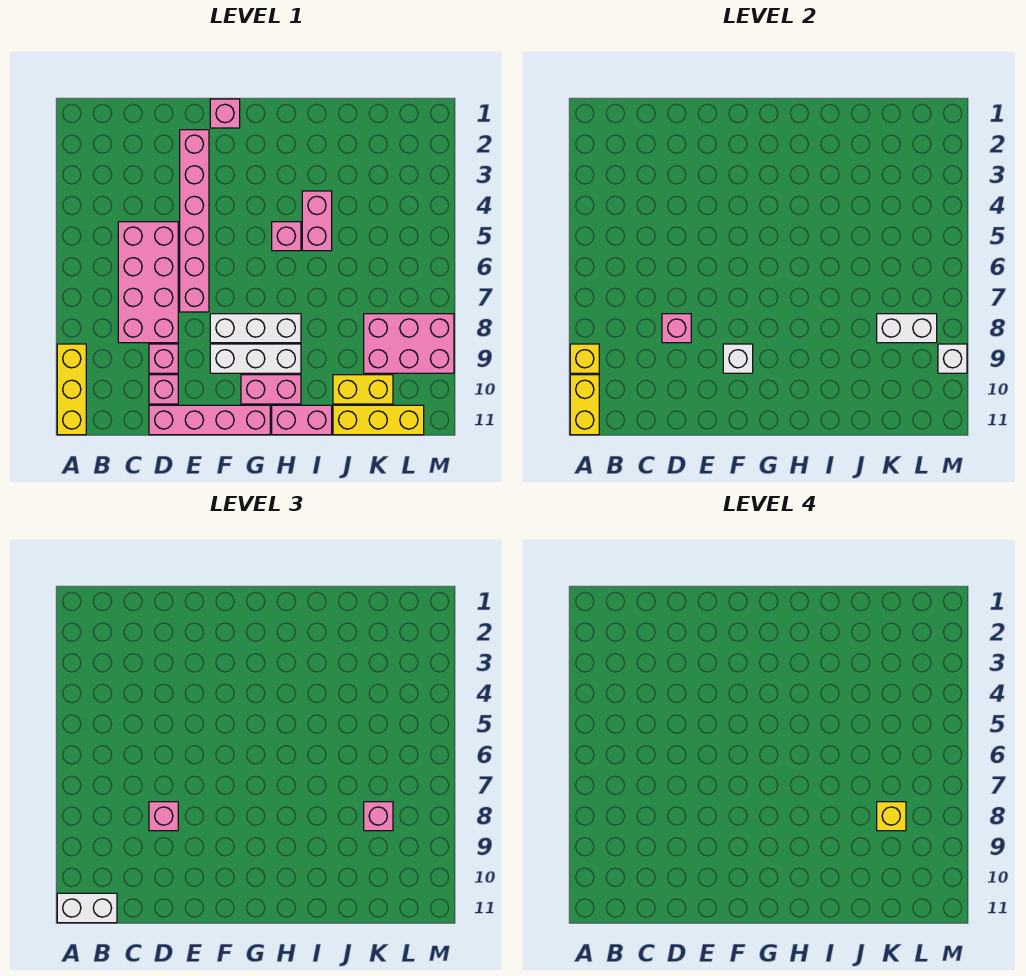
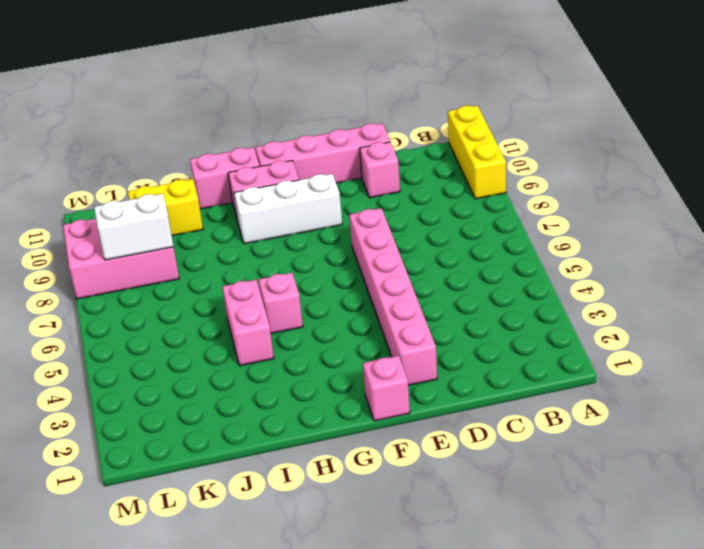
none -> pink 2x4 brick [118,222,178,343]
none -> pink 1x1 brick [149,344,178,373]
none -> white 1x3 brick [210,314,301,343]

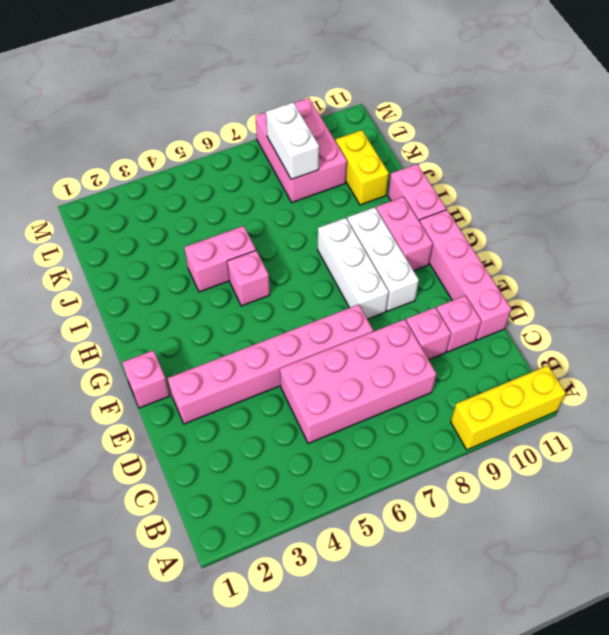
none -> yellow 1x3 brick [333,405,424,435]
none -> yellow 1x1 brick [570,344,599,373]
none -> yellow 1x2 brick [570,375,599,435]

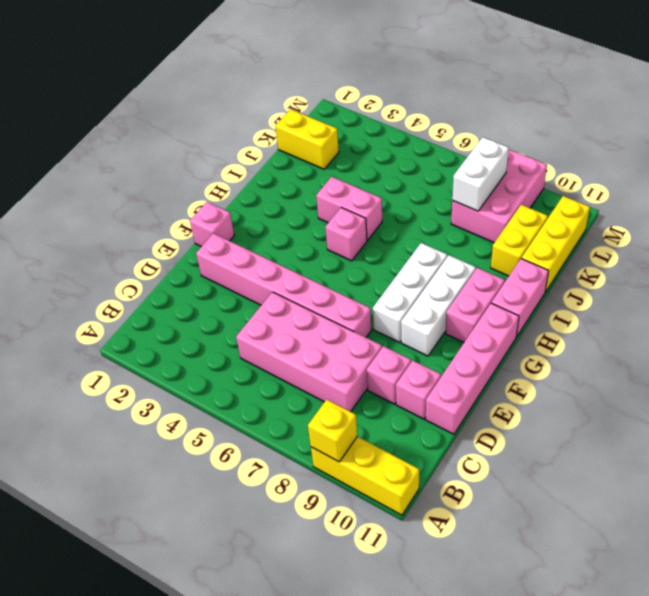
yellow 1x2 brick [275,109,339,169] -> yellow 1x2 brick moved to [570,375,599,435]
none -> pink 1x1 brick [662,314,691,343]
none -> white 1x1 brick [723,344,753,373]
none -> white 1x1 brick [938,344,967,373]

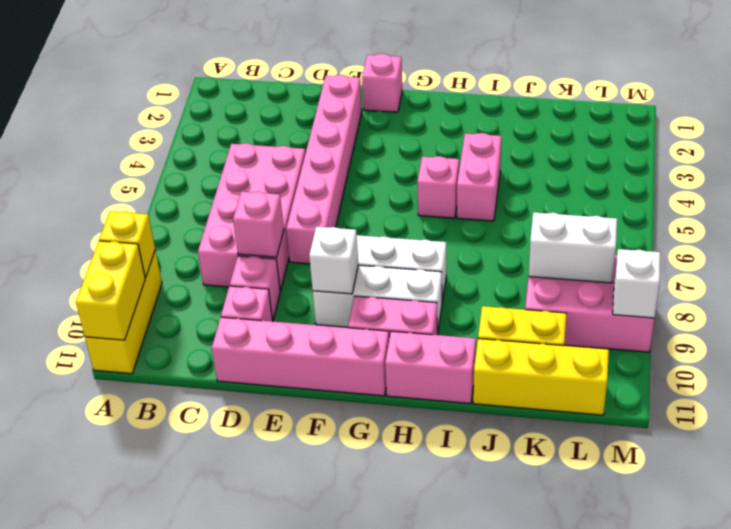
none -> white 1x2 brick [57,893,117,923]
none -> pink 1x1 brick [149,802,178,831]
none -> pink 1x1 brick [364,802,393,831]

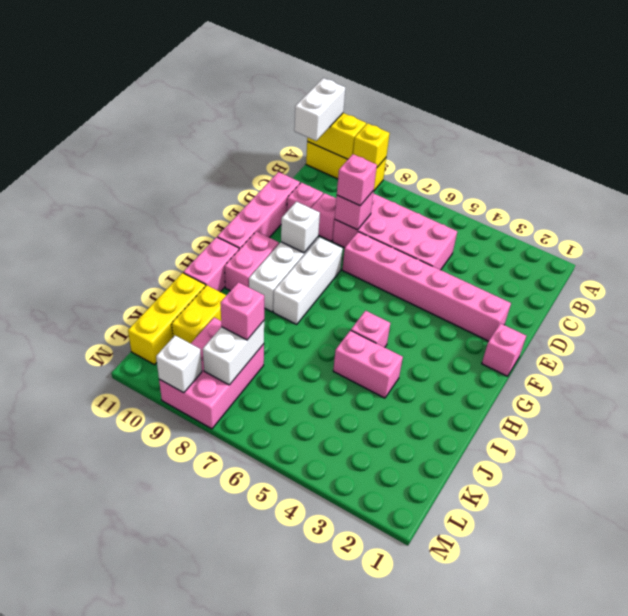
none -> yellow 1x1 brick [877,802,906,831]

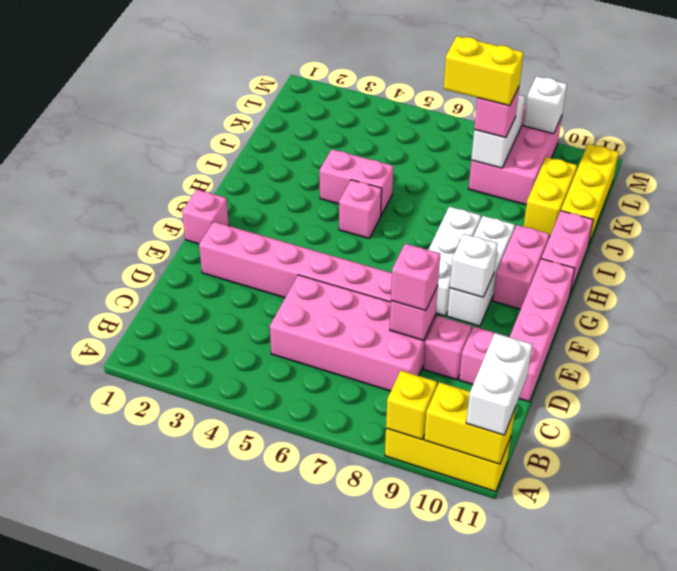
yellow 1x2 brick [444,36,524,106] -> yellow 1x1 brick [877,802,906,831]

